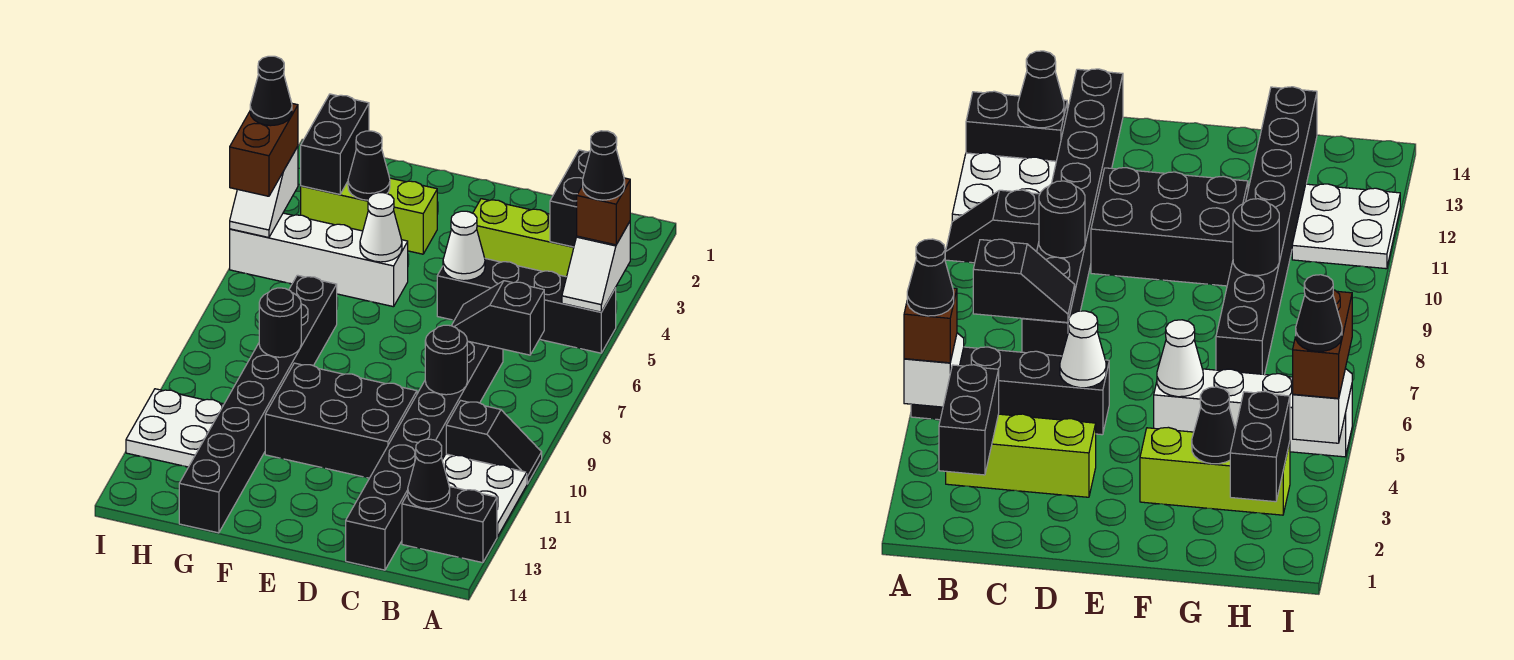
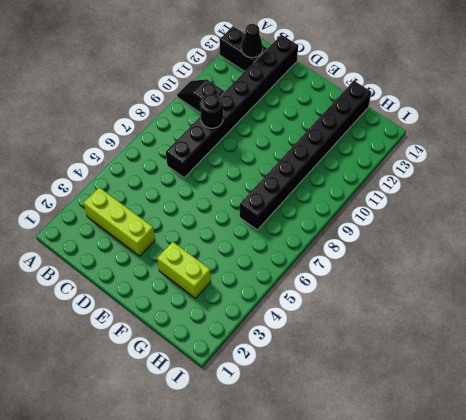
lime 1x2 brick [157,242,211,298] -> lime 1x3 brick [301,178,437,254]
none -> black 1x4 brick [437,259,616,353]
none -> white 2x2 plate [442,454,527,536]
none -> black 2x3 brick [265,363,417,478]

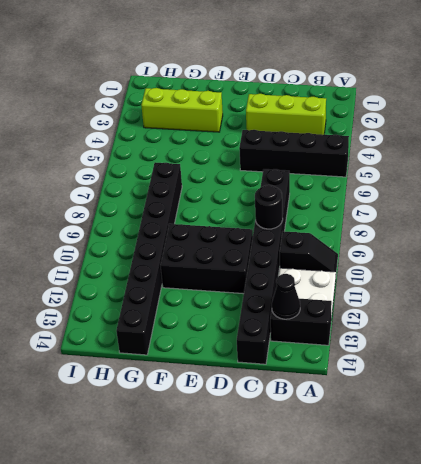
none -> white 1x4 brick [230,213,408,307]
none -> white 2x2 plate [126,389,224,467]
none -> white 1x2 slope [562,222,630,312]

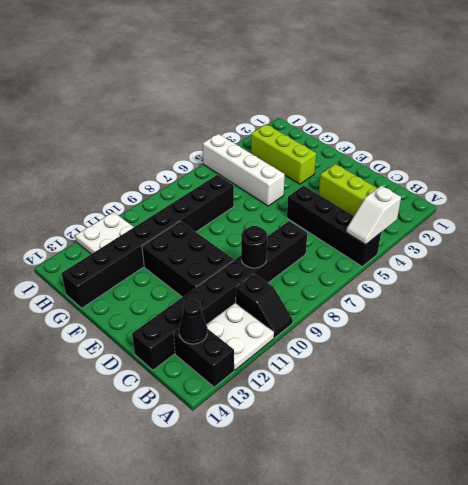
none -> black 1x2 brick [550,150,590,247]
none -> black 1x2 slope [451,281,544,355]
none -> white 1x1 cone [443,211,485,281]

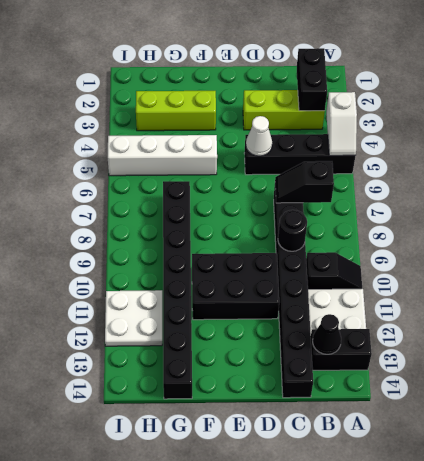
none -> white 1x1 cone [360,193,402,262]
none -> black 1x1 cone [348,131,390,200]
none -> black 1x1 round brick [259,288,301,357]

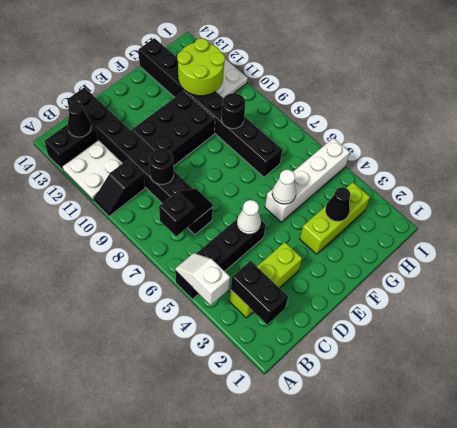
lime 2x2 round brick [177,38,225,96] -> none
none -> black 1x2 brick [301,94,369,194]
none -> white 1x2 slope [230,146,298,238]
none -> brown 1x1 brick [577,178,630,245]

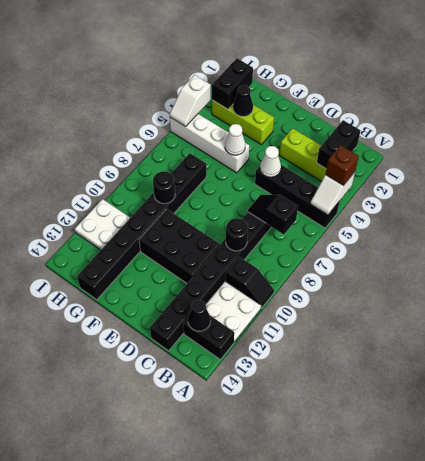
none -> brown 1x2 brick [230,104,298,196]
none -> black 1x1 cone [583,131,625,200]
none -> black 1x1 cone [250,56,292,126]

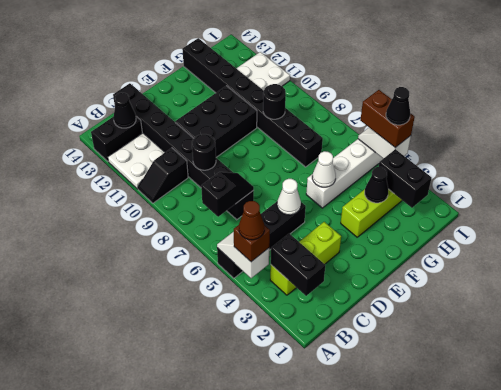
brown 1x1 cone [239,201,264,240] -> black 1x1 cone [583,131,625,200]

